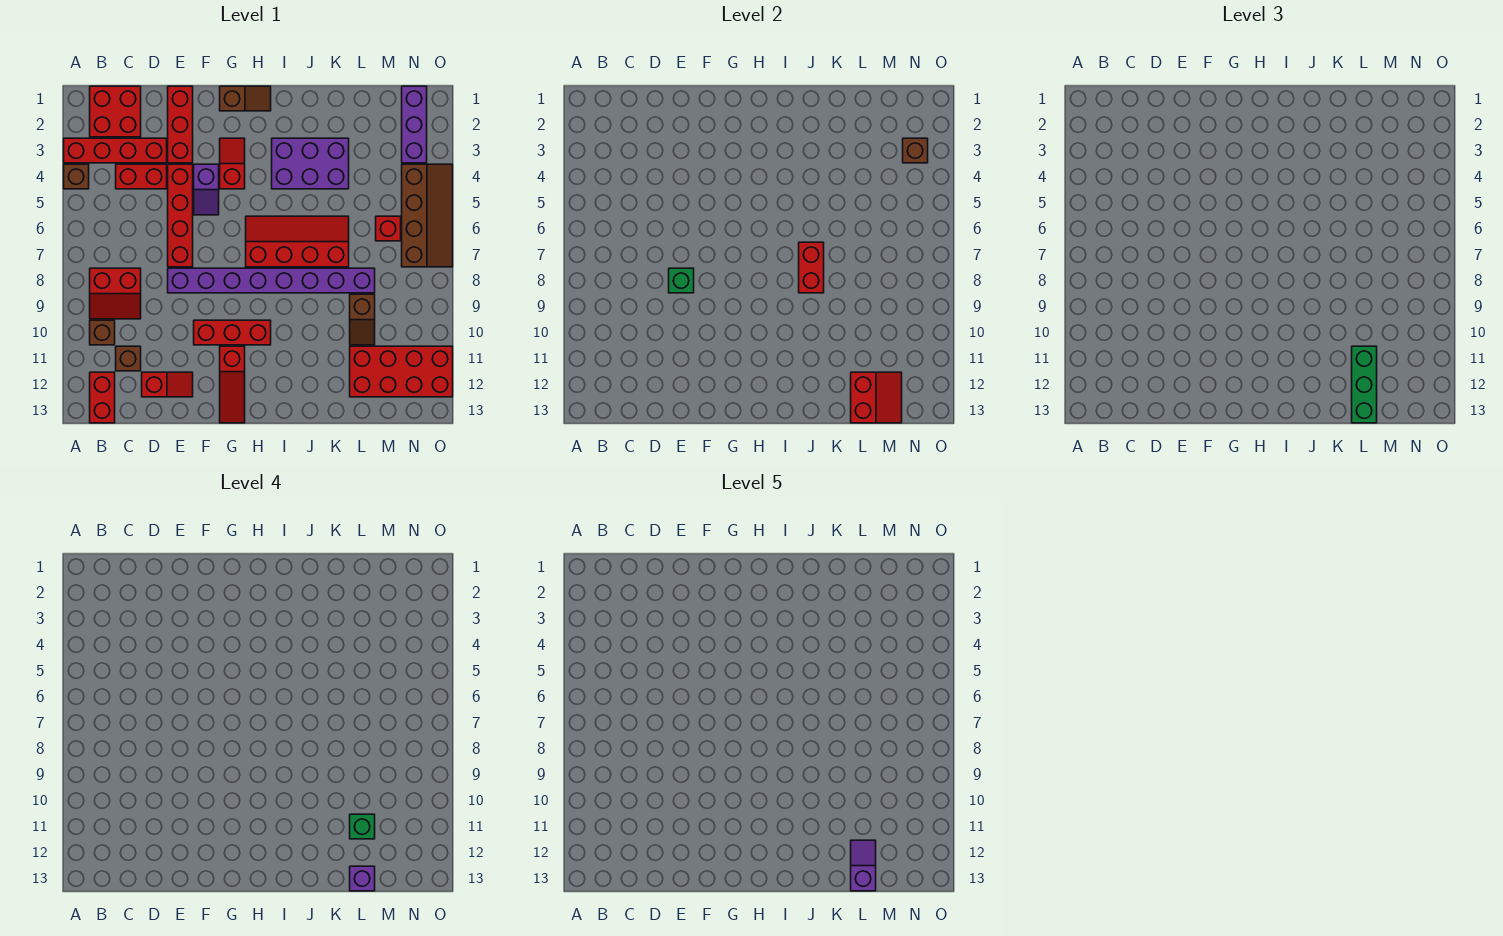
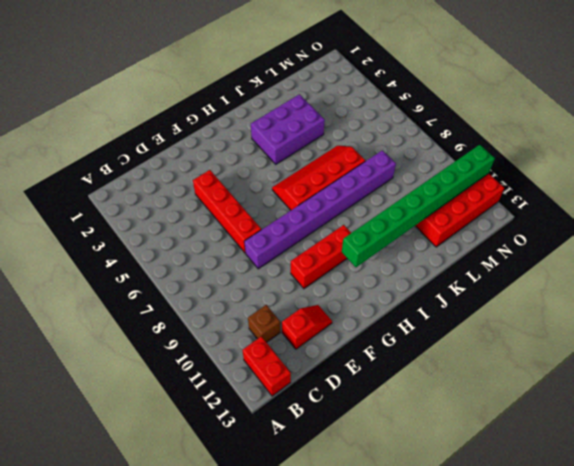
green 1x8 brick [342,145,495,267] -> none
none -> red 1x4 brick [64,138,167,163]
none -> brown 1x1 brick [64,164,89,189]
none -> red 2x2 brick [90,86,141,137]
none -> red 2x2 slope [90,268,141,319]

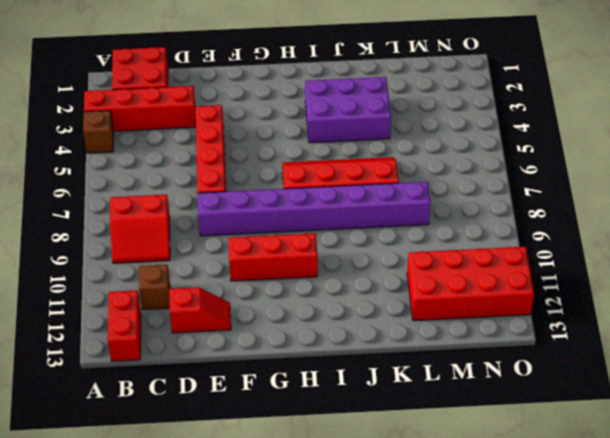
none -> brown 1x1 brick [90,320,115,345]
none -> red 1x2 brick [116,164,167,189]
none -> red 1x3 brick [168,86,193,163]
none -> purple 1x2 slope [194,164,219,215]

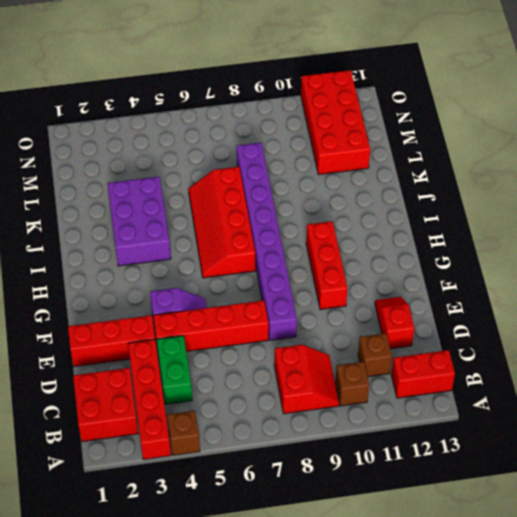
green 1x2 brick [157,336,192,404] -> red 1x2 brick [116,164,167,189]
none -> brown 1x2 slope [220,86,271,111]
none -> red 1x2 slope [220,138,245,189]
none -> red 1x3 slope [220,346,245,423]
none -> brown 1x2 slope [350,294,375,345]

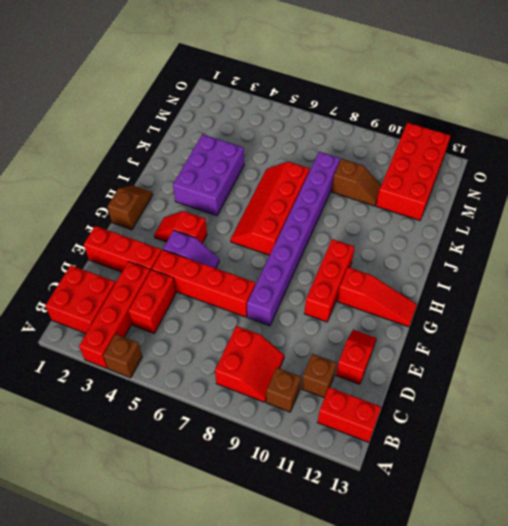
none -> red 1x1 brick [376,216,401,241]
none -> purple 1x3 brick [402,86,427,163]
none -> brown 2x4 slope [402,164,453,267]
none -> green 1x1 brick [669,268,694,293]

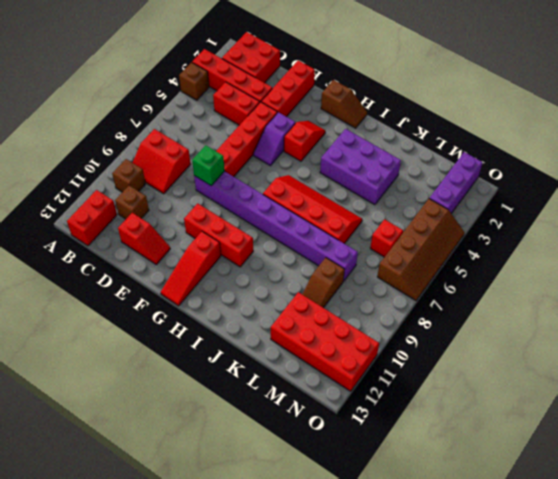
none -> red 1x2 brick [799,242,824,293]
none -> red 2x2 slope [851,372,902,423]
none -> brown 1x1 brick [903,138,928,163]
none -> green 1x3 brick [1352,346,1377,423]

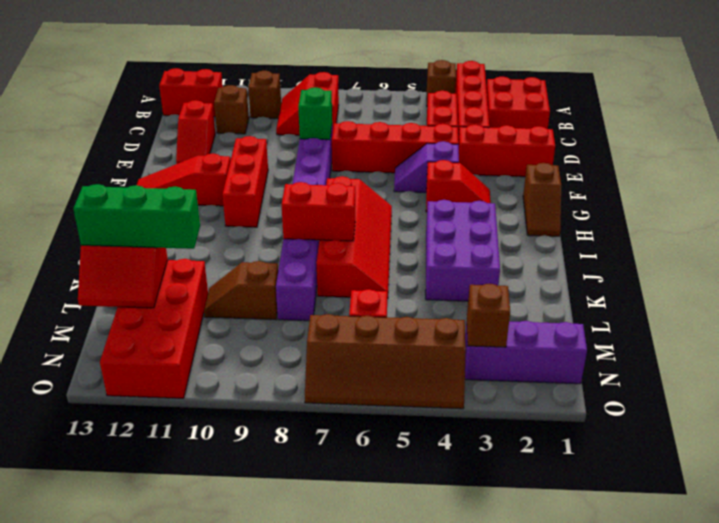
none -> green 1x1 brick [350,814,375,839]
none -> purple 1x1 brick [350,866,375,891]
none -> purple 1x2 slope [851,840,876,891]

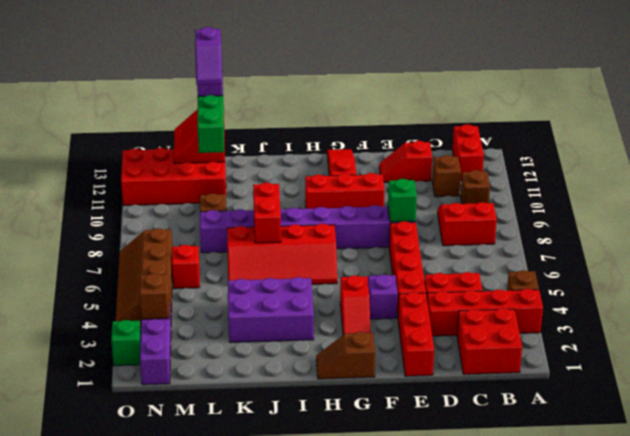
green 1x1 brick [111,320,141,366] -> green 1x1 brick moved to [350,814,375,839]

